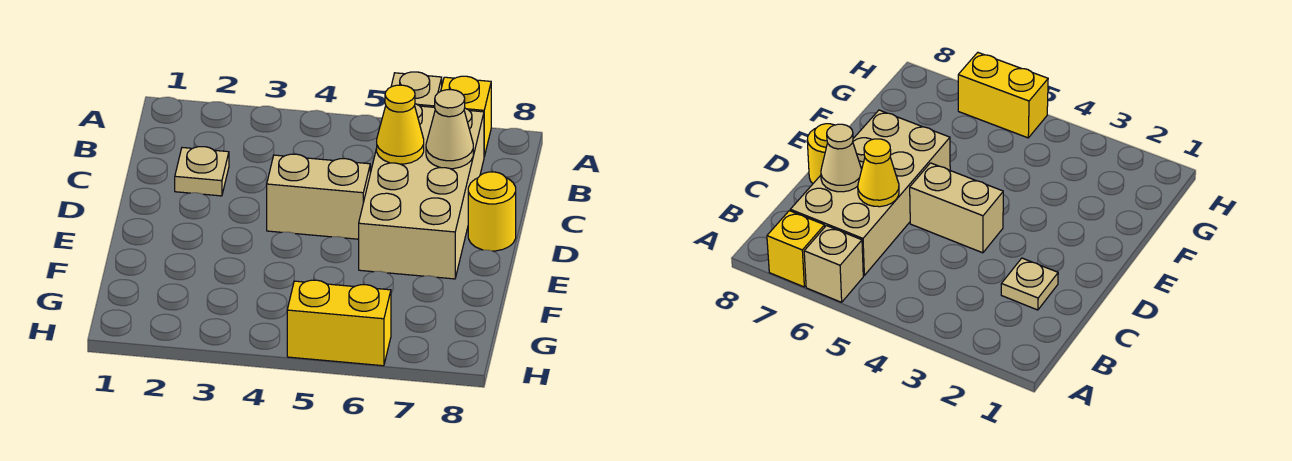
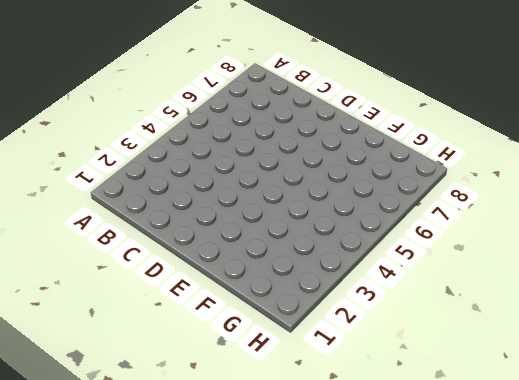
none -> tan 1x1 brick [391,72,442,107]
none -> yellow 1x1 brick [441,76,491,156]

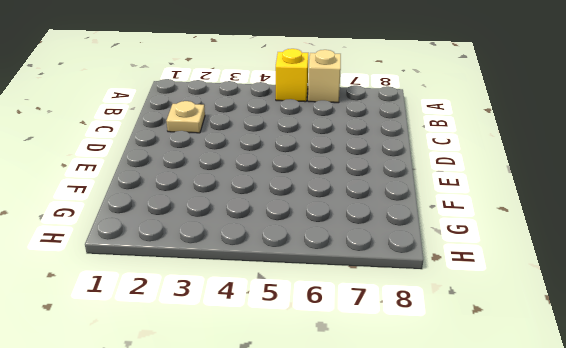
yellow 1x1 brick [276,49,308,102] -> yellow 1x1 brick moved to [441,76,491,156]
none -> tan 2x4 brick [359,104,484,279]
none -> tan 1x2 brick [267,154,370,239]

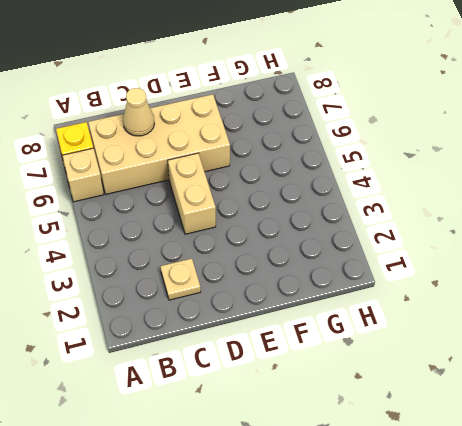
none -> yellow 1x1 round brick [468,172,516,251]
none -> yellow 1x2 brick [287,280,391,366]

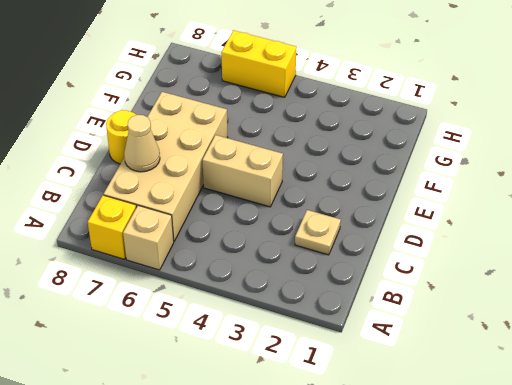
none -> yellow 1x1 cone [377,85,424,164]

